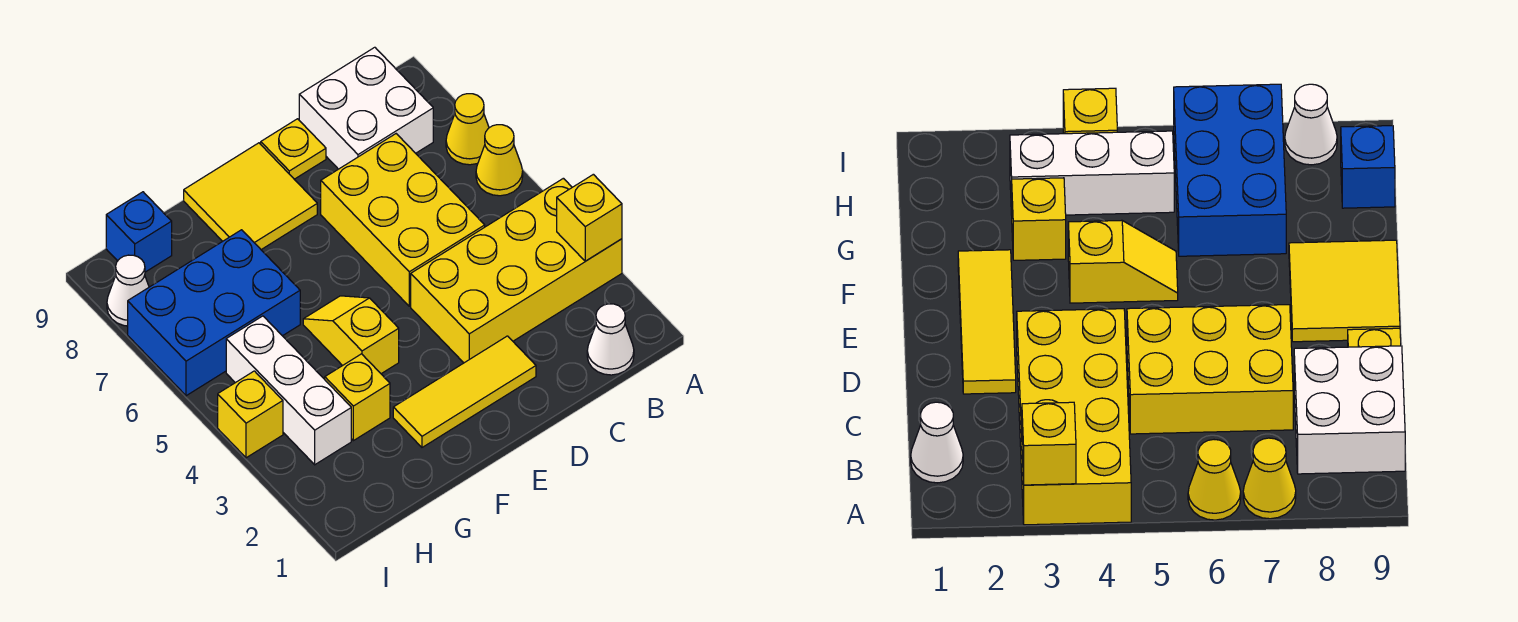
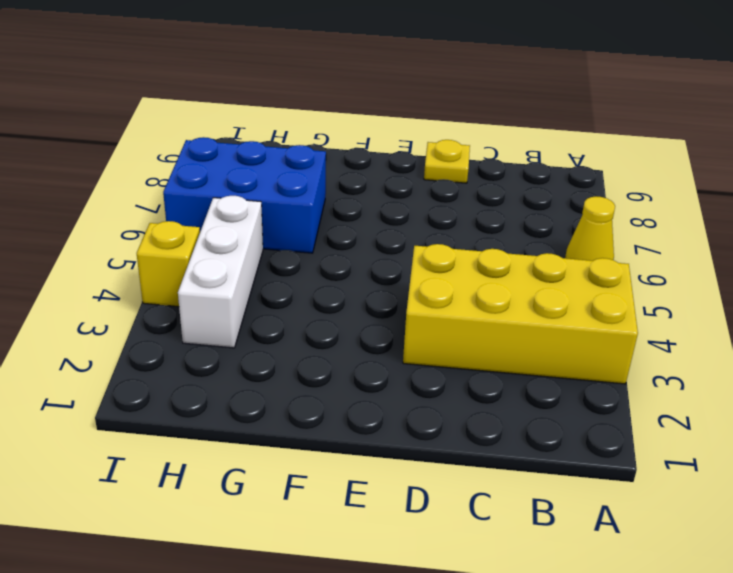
none -> yellow 1x1 cone [446,94,489,165]
none -> white 1x1 cone [587,304,634,375]
none -> white 2x2 brick [299,47,433,169]

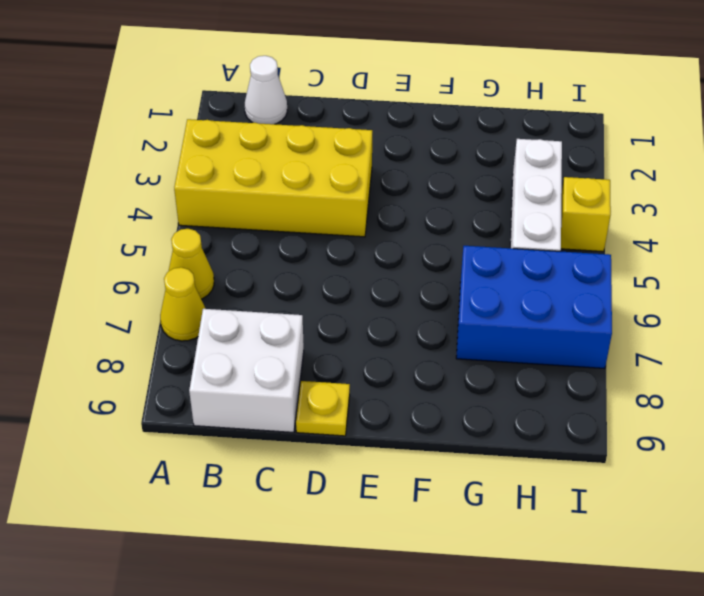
none -> yellow 2x3 brick [321,134,485,306]
none -> yellow 1x3 tile [393,336,536,447]
none -> yellow 2x2 tile [184,143,317,249]

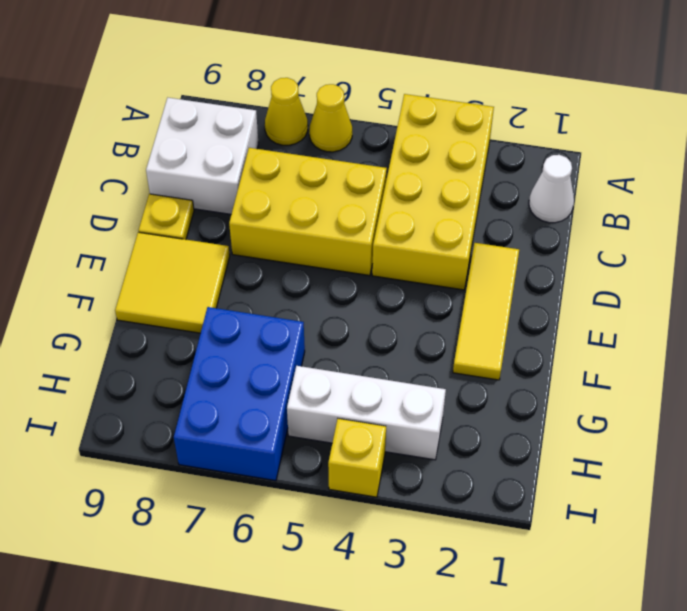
none -> yellow 1x2 slope [303,296,399,374]
none -> yellow 1x1 brick [325,354,390,441]
none -> blue 1x1 brick [106,192,172,272]

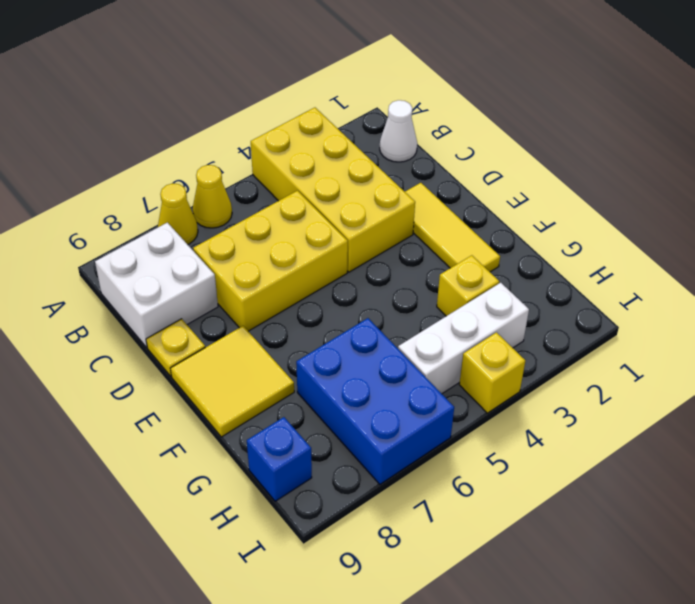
none -> yellow 1x2 slope [303,296,399,374]
none -> white 1x1 cone [107,255,149,326]
none -> yellow 1x1 brick [557,174,622,261]

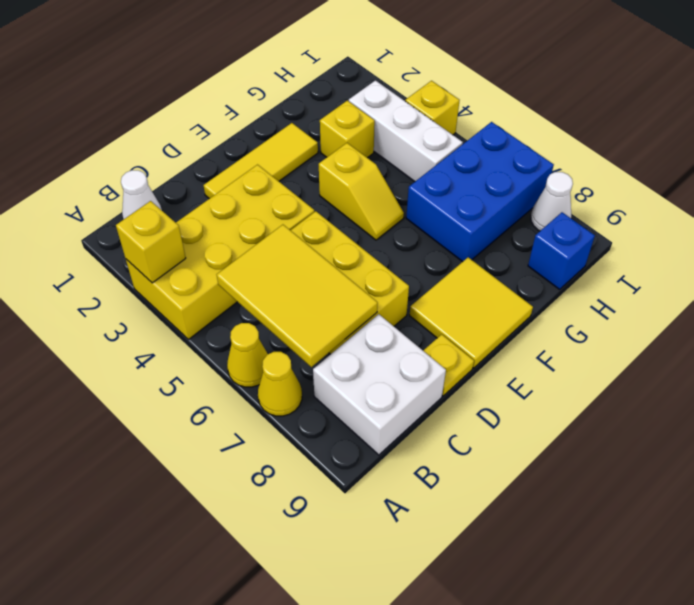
yellow 2x3 tile [217,225,378,367] -> none

